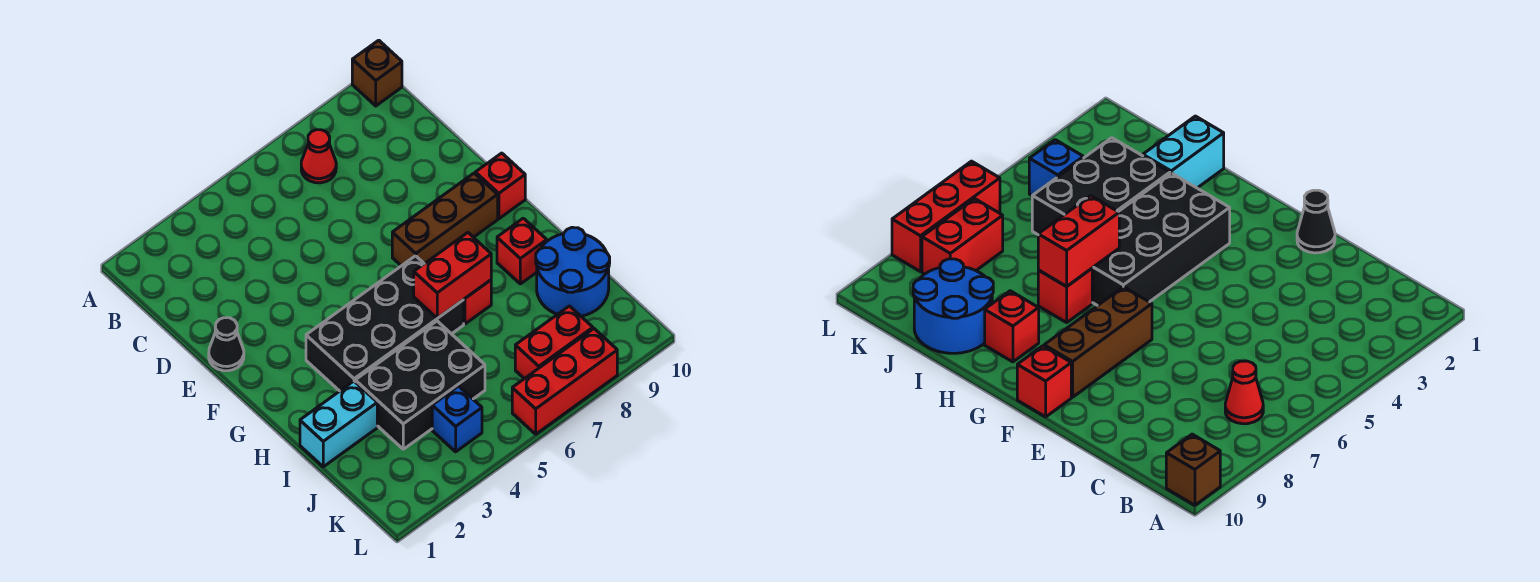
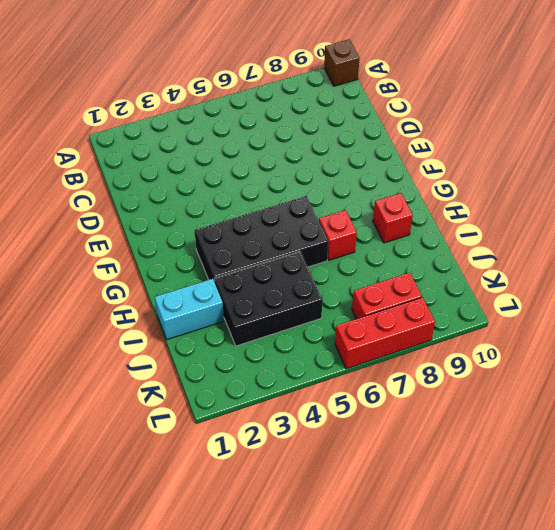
none -> red 1x1 cone [301,130,336,183]
none -> black 1x1 cone [209,318,244,371]
none -> brown 1x3 brick [392,173,498,266]

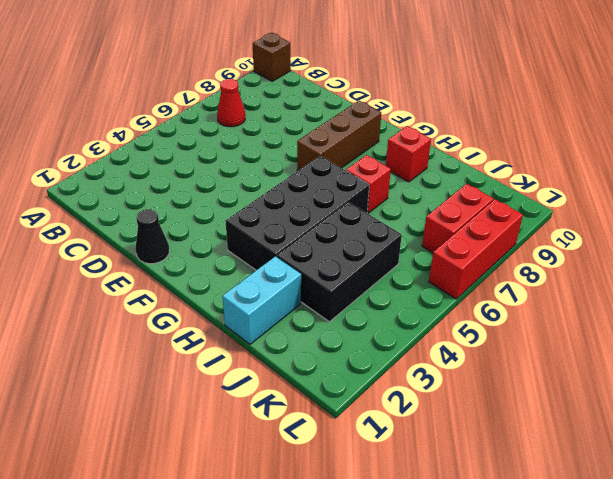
none -> red 1x1 brick [475,153,525,219]
none -> blue 2x2 round brick [536,227,610,316]
none -> blue 1x1 brick [432,386,482,452]

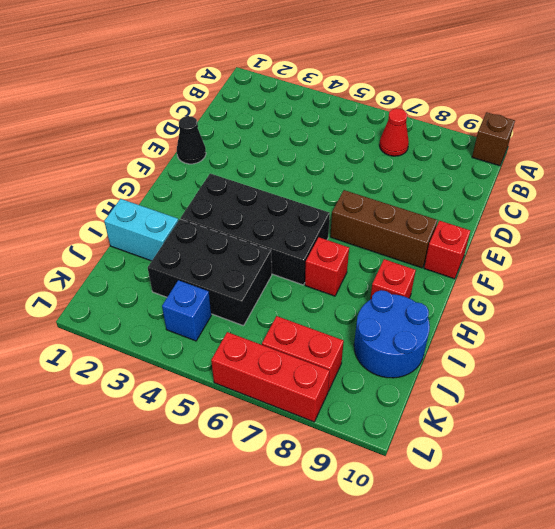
none -> red 1x2 brick [414,233,491,318]

